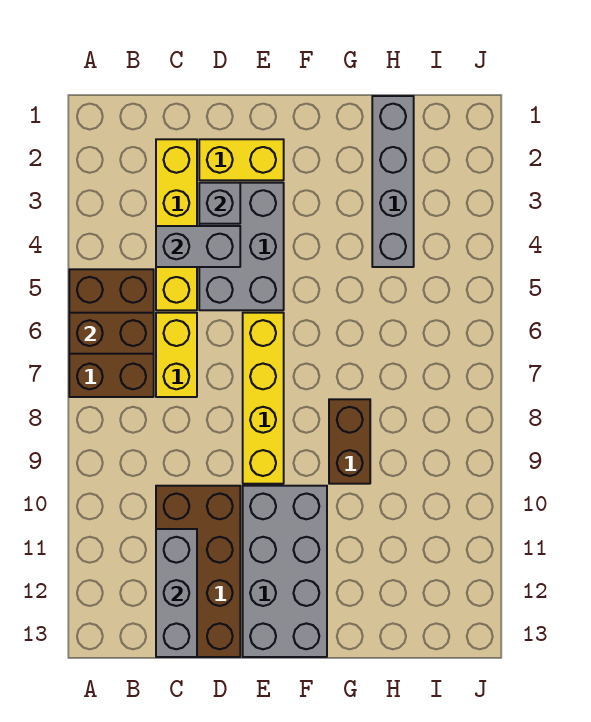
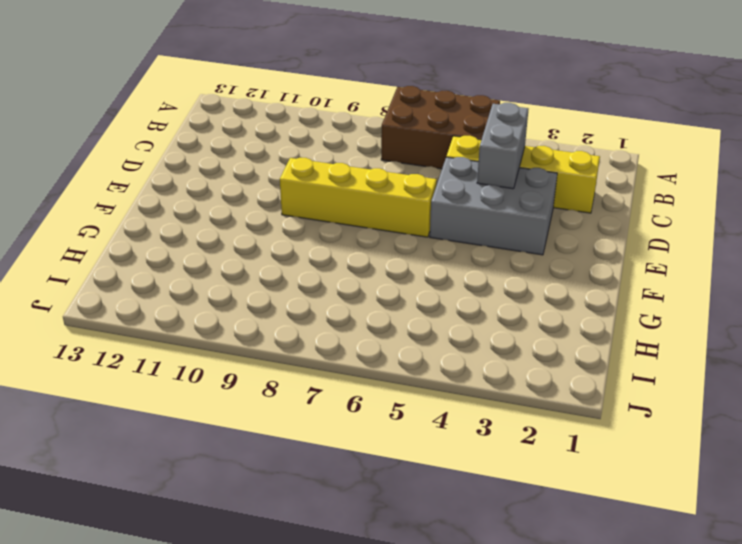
none -> yellow 1x2 brick [156,313,197,397]
none -> brown 2x4 brick [156,486,240,657]
none -> yellow 1x2 brick [199,139,284,180]

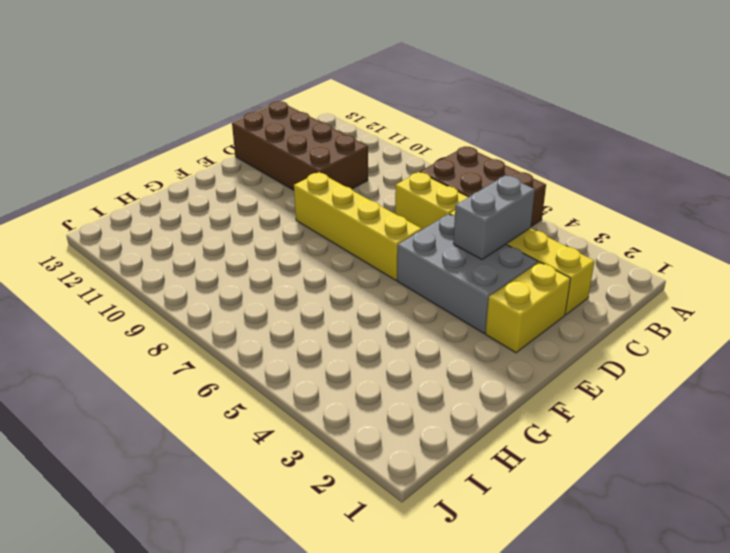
none -> grey 2x4 brick [243,486,327,657]
none -> brown 1x2 brick [329,399,370,484]
none -> grey 1x4 brick [372,96,414,267]

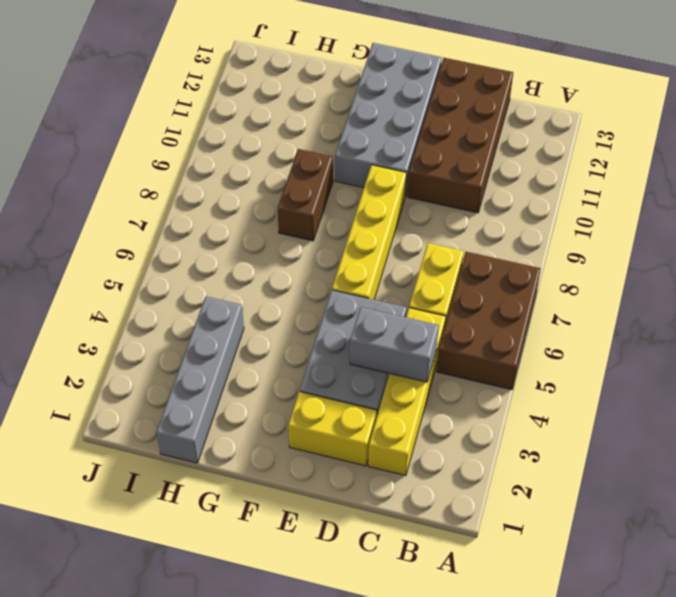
none -> brown 1x2 brick [69,313,154,354]
none -> grey 1x3 brick [156,529,197,657]
none -> grey 1x1 brick [199,183,240,224]

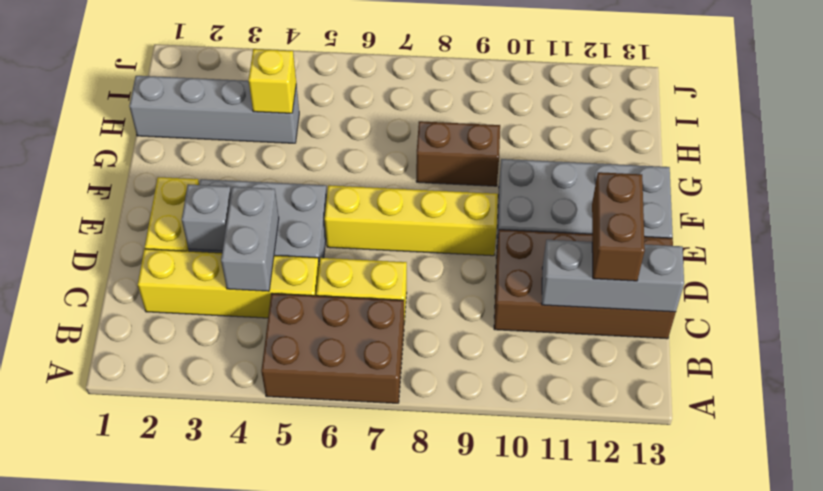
brown 1x2 brick [592,172,645,281] -> brown 1x2 brick moved to [69,313,154,354]
yellow 1x1 brick [248,49,296,113] -> none

